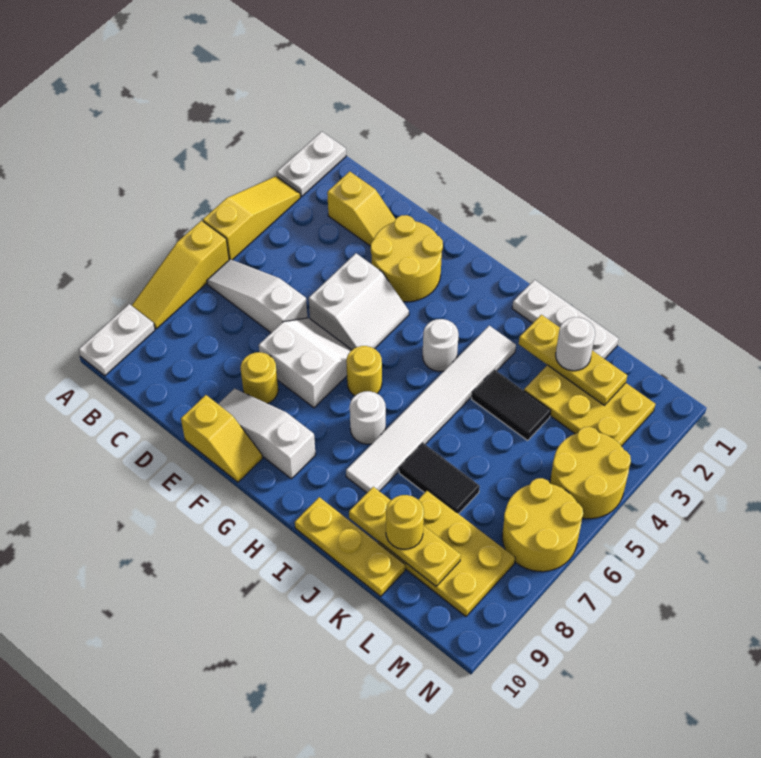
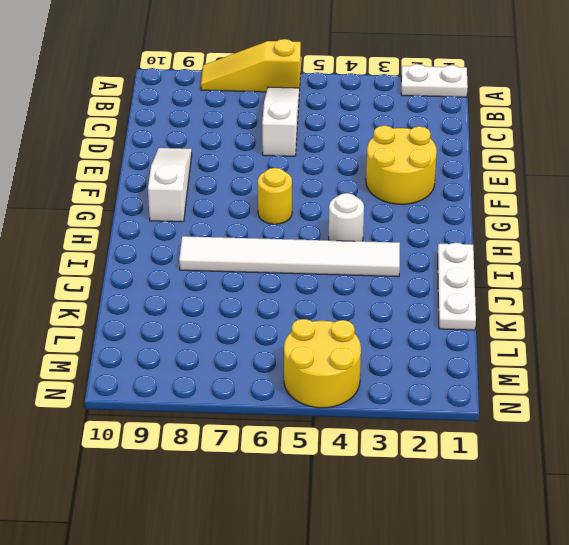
none -> yellow 1x3 slope [203,176,300,260]
none -> white 1x2 plate [79,304,155,376]
none -> yellow 1x2 slope [327,171,396,246]

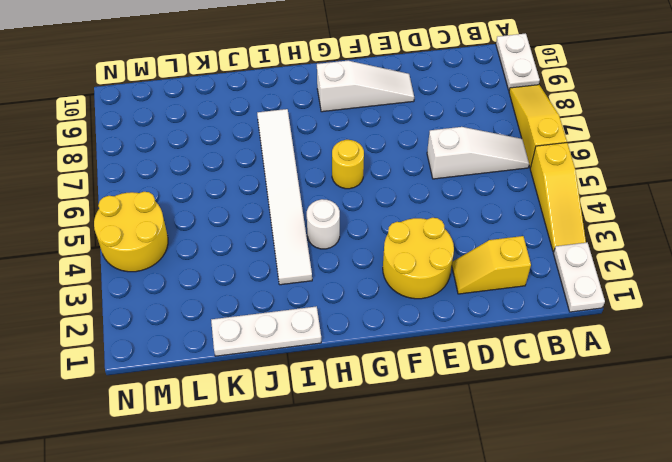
none -> white 2x2 slope [309,253,409,350]
none -> white 2x2 slope [259,318,351,408]
none -> yellow 1x1 round brick [241,352,278,404]

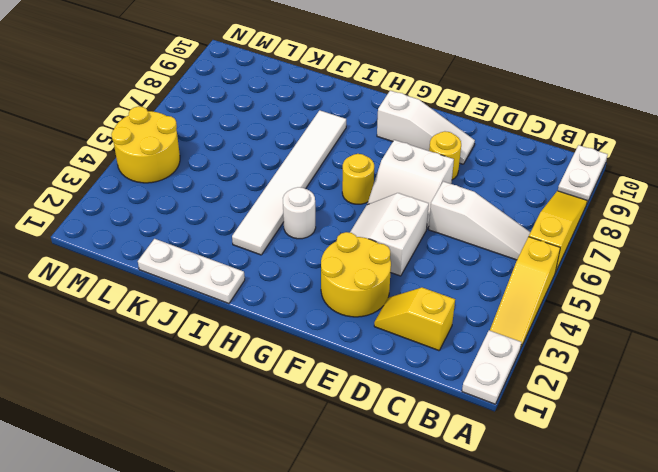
none -> yellow 1x2 slope [181,395,263,482]
none -> white 1x1 round brick [350,391,386,444]
none -> yellow 1x3 plate [295,497,405,596]

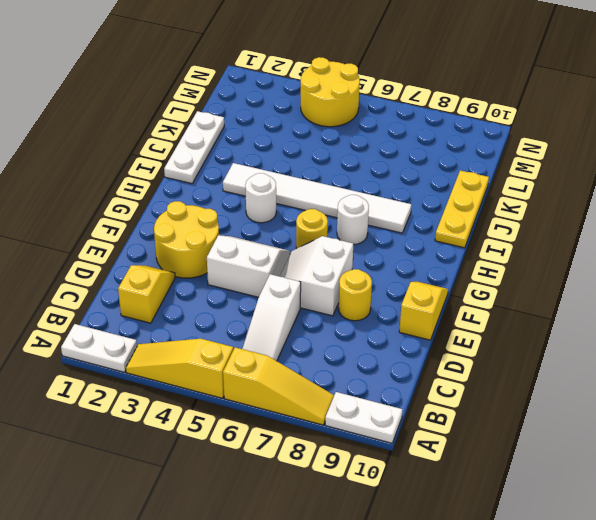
none -> white 1x3 slope [218,389,316,479]
none -> black 1x2 tile [472,370,551,440]
none -> black 1x2 tile [399,443,480,514]

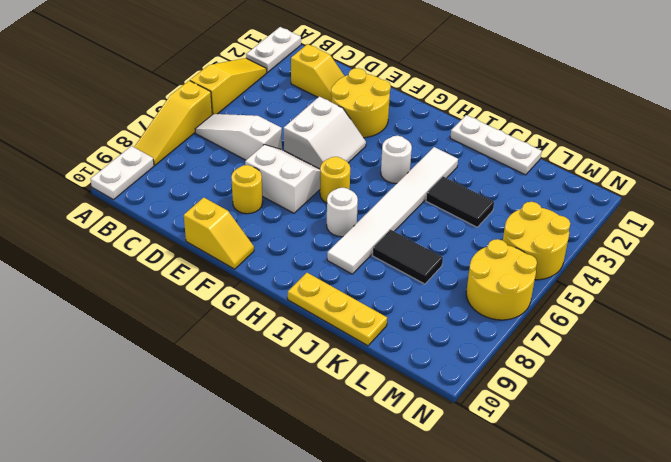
none -> white 1x3 slope [218,389,316,479]
none -> yellow 2x3 plate [524,365,655,446]
none -> yellow 2x3 plate [378,490,515,616]

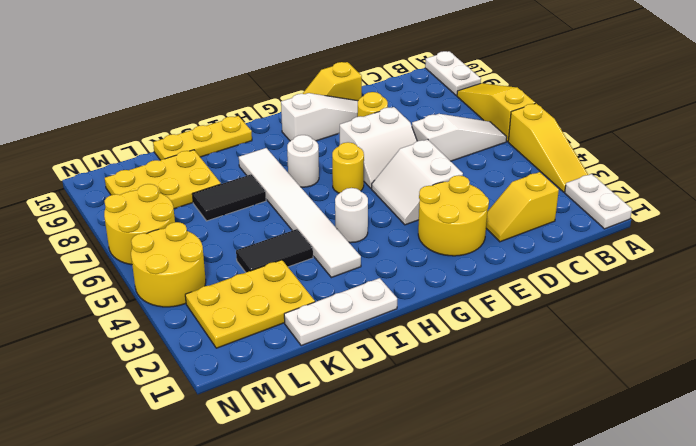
none -> yellow 1x3 plate [519,315,627,405]
none -> yellow 1x3 plate [349,487,461,586]
none -> white 1x1 round brick [556,317,595,371]

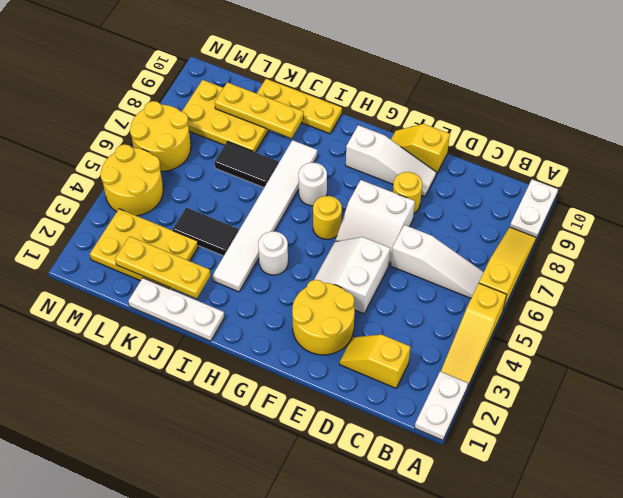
none -> white 1x1 round brick [556,317,595,371]
none -> yellow 1x1 round brick [386,495,424,549]

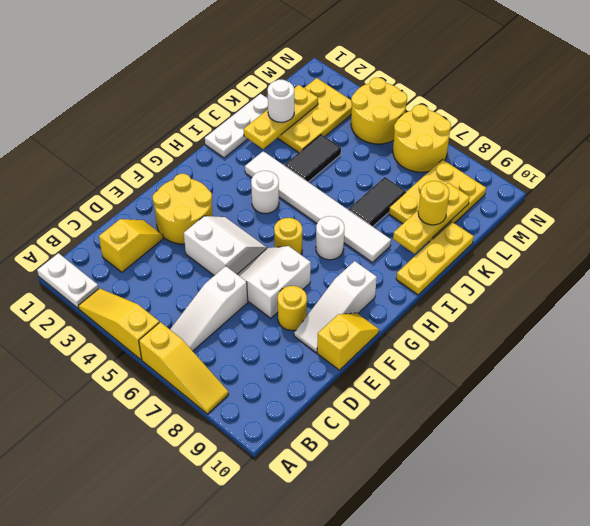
none -> white 1x2 plate [79,304,155,376]

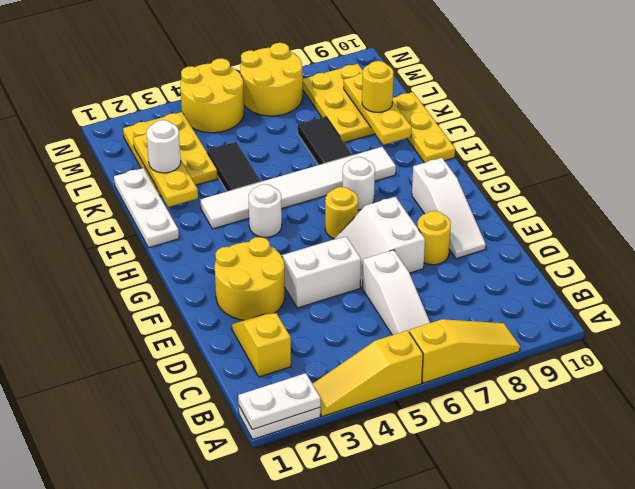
white 1x2 plate [238,373,320,429] -> white 1x2 plate moved to [79,304,155,376]
none -> yellow 1x2 slope [181,395,263,482]

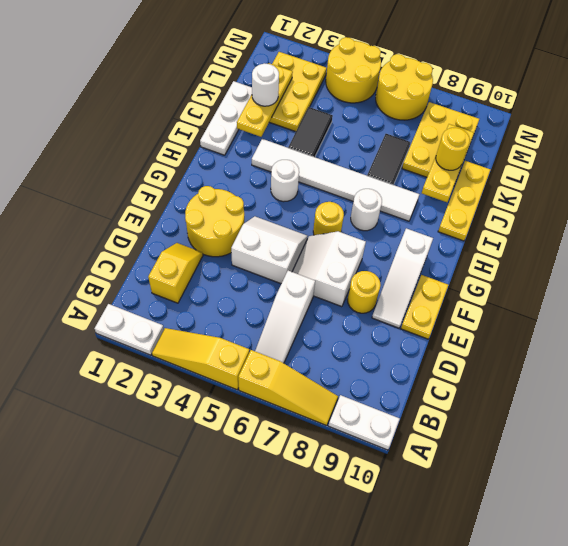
yellow 1x2 plate [401,275,448,339] -> yellow 1x2 slope [181,395,263,482]

